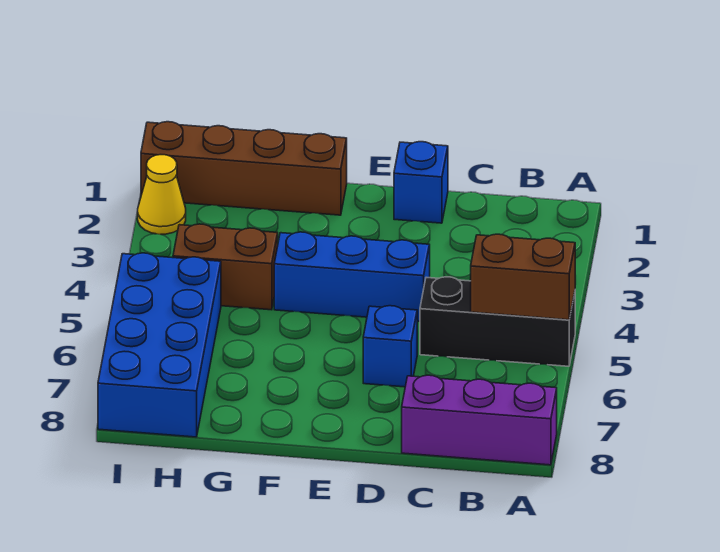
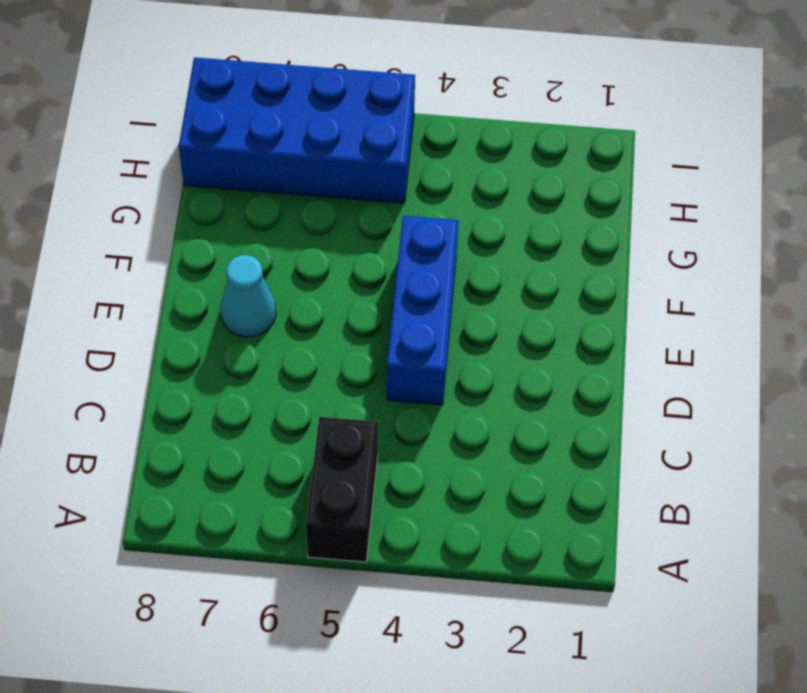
black 1x2 brick [306,417,378,562] -> black 1x3 brick [420,277,575,366]
cyan 1x1 cone [220,255,276,337] -> none
none -> purple 1x3 brick [402,375,557,465]
none -> blue 1x1 brick [394,142,448,223]

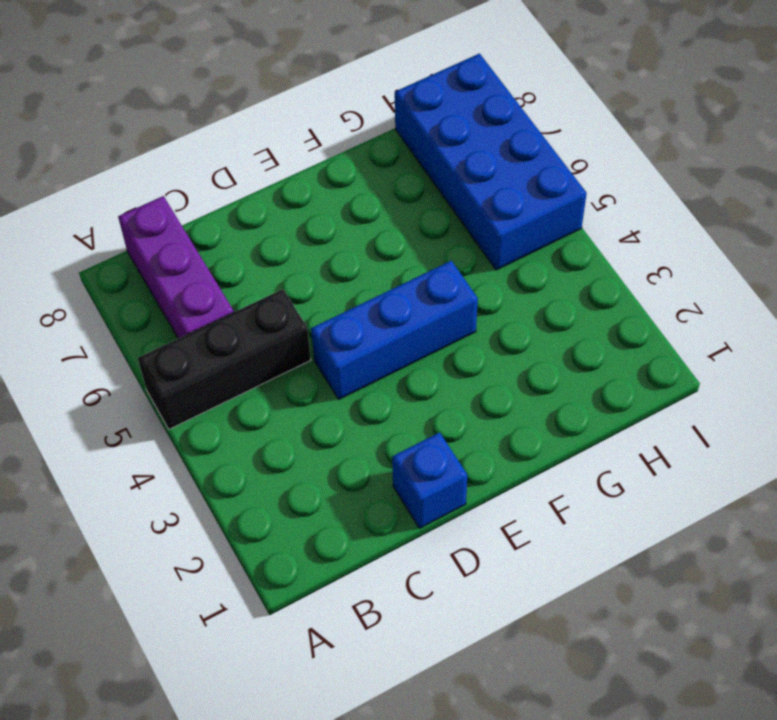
purple 1x3 brick [118,196,234,339] -> purple 1x3 brick turned to [402,375,557,465]
none -> blue 1x1 brick [363,306,417,387]
none -> brown 1x4 brick [141,122,347,215]

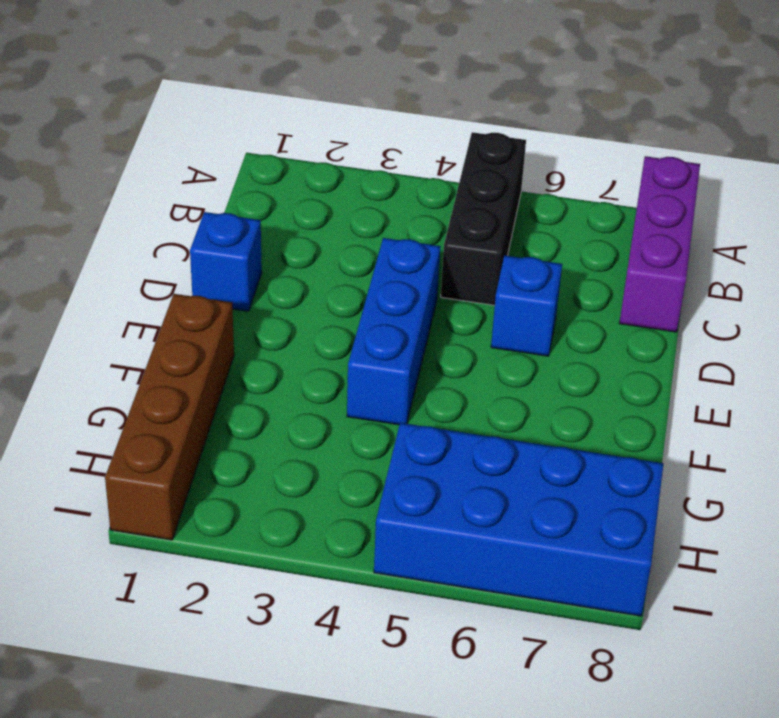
none -> brown 1x2 brick [173,224,278,310]
none -> yellow 1x1 cone [138,155,186,234]

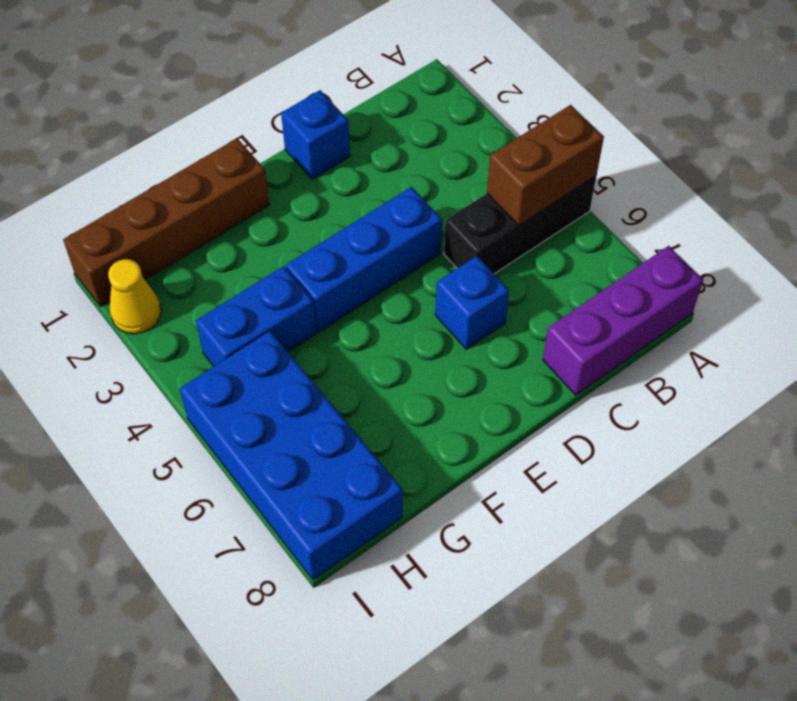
blue 1x2 brick [196,266,316,366] -> brown 1x2 brick [173,224,278,310]

